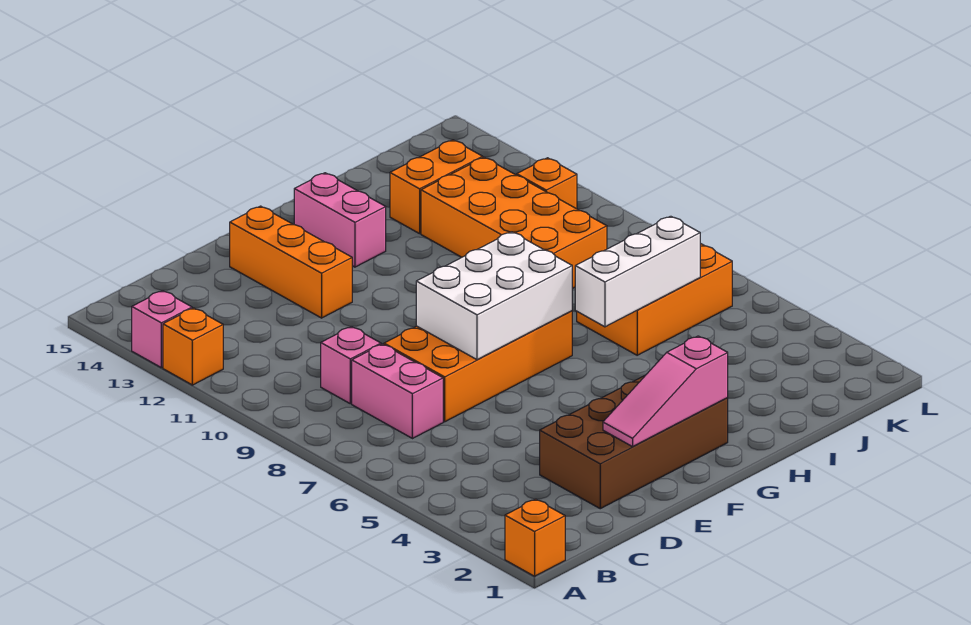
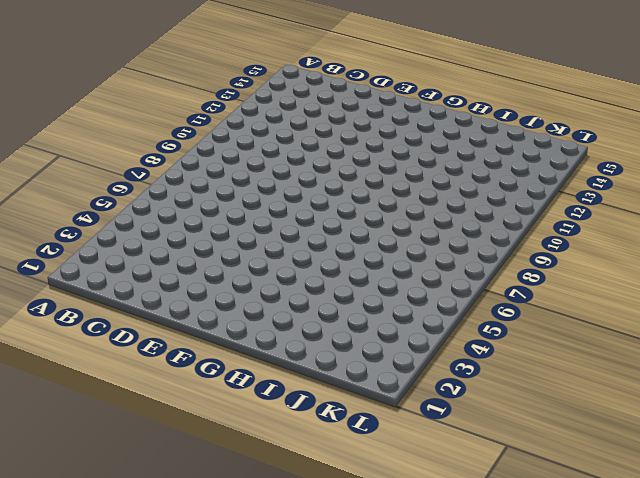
none -> orange 1x1 brick [505,499,565,576]
none -> orange 1x1 brick [163,308,223,385]
none -> pink 1x1 brick [132,291,192,368]

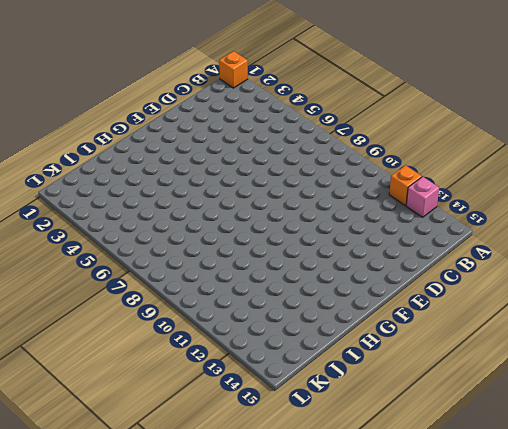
none -> pink 1x2 brick [352,344,443,439]
none -> pink 1x1 brick [321,327,381,404]
none -> brown 2x4 brick [540,376,728,509]

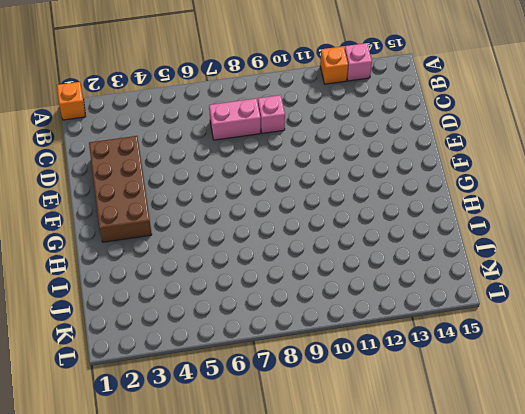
none -> orange 2x4 brick [384,311,572,422]
none -> orange 1x3 brick [230,206,352,318]
none -> pink 1x2 brick [294,173,386,267]

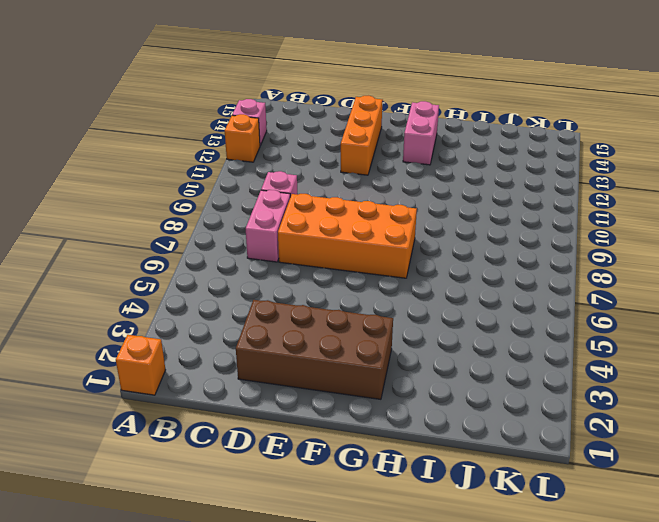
none -> orange 2x3 brick [577,243,732,355]
none -> orange 2x4 brick [421,157,607,289]
none -> orange 1x2 brick [390,140,483,234]

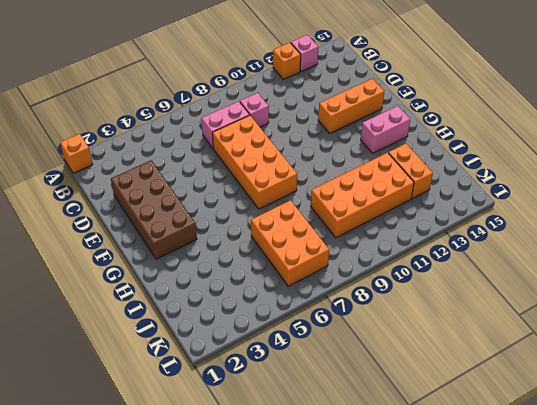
none -> orange 1x1 brick [517,158,577,209]
none -> pink 1x3 slope [603,336,728,447]
none -> white 2x3 brick [416,232,572,360]

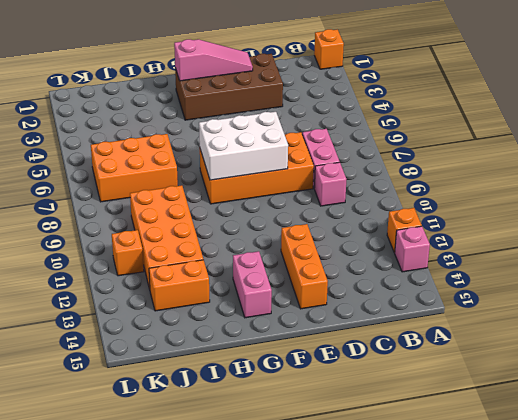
none -> white 1x3 brick [575,216,700,327]

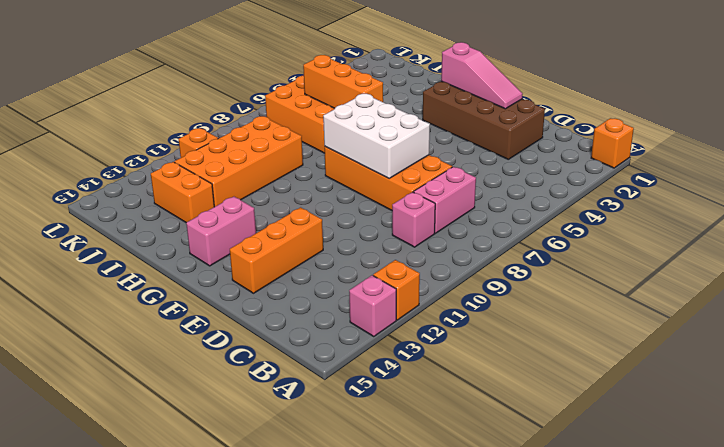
orange 1x3 brick [303,55,383,108] -> white 1x3 brick [575,216,700,327]

